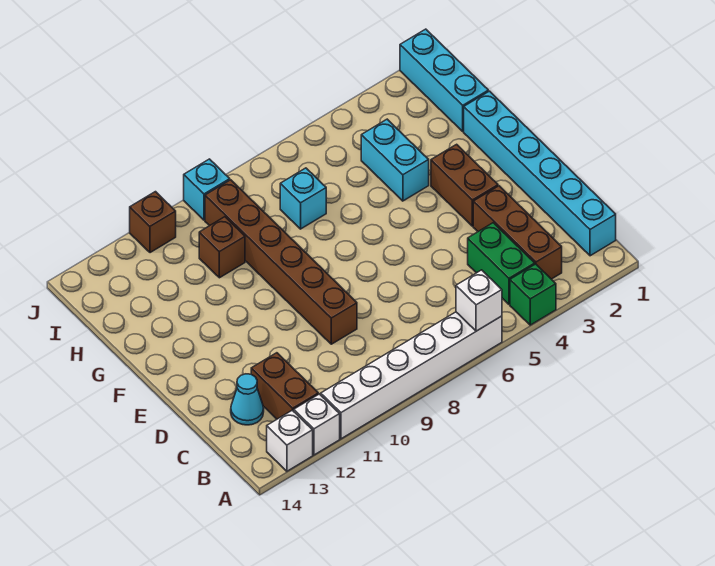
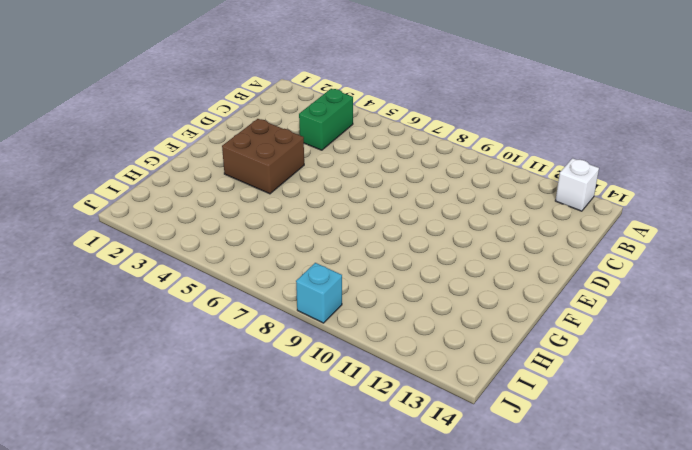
brown 2x2 brick [222,119,304,194] -> brown 1x2 brick [431,144,498,226]
none -> green 1x1 brick [510,264,556,325]
none -> white 1x6 brick [321,312,502,439]
none -> white 1x1 brick [294,394,340,455]

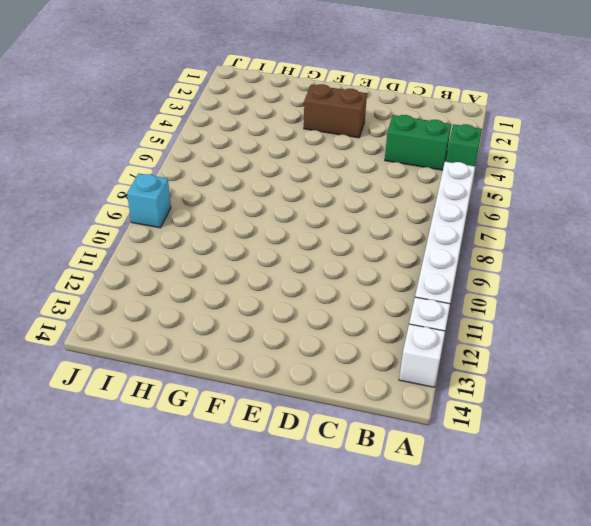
none -> cyan 1x6 brick [464,91,616,256]
none -> brown 1x3 brick [473,186,562,279]
none -> brown 1x2 brick [251,353,318,419]

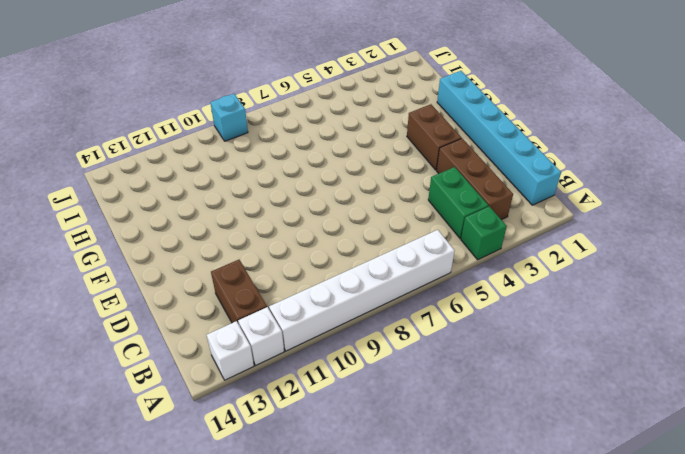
none -> cyan 1x1 cone [231,374,264,425]
none -> brown 1x6 brick [205,180,357,344]
none -> cyan 1x2 brick [361,119,429,201]

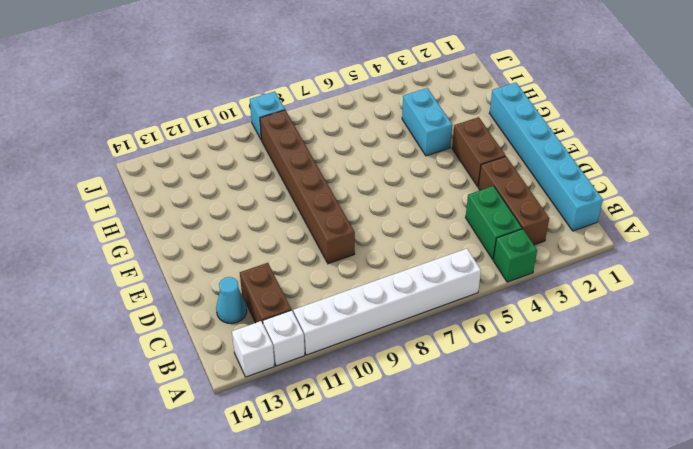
none -> cyan 1x3 brick [400,29,488,131]
none -> cyan 1x1 brick [280,168,326,229]
none -> brown 1x1 brick [199,217,245,278]

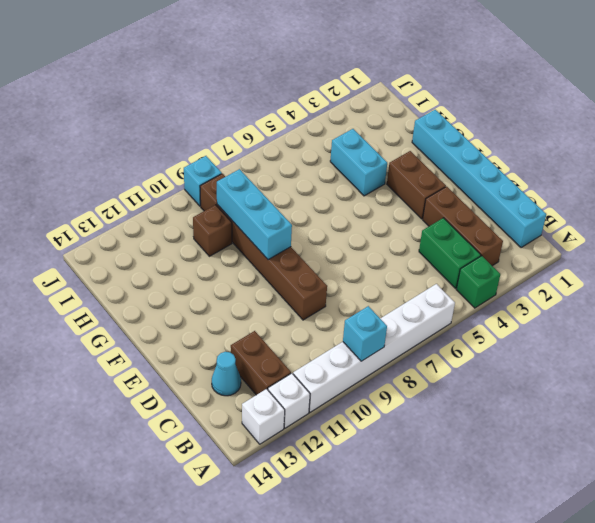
cyan 1x1 brick [343,306,387,361] -> cyan 1x1 brick moved to [280,168,326,229]
cyan 1x3 brick [217,169,292,260] -> cyan 1x3 brick moved to [400,29,488,131]
none -> brown 1x1 brick [130,192,176,253]
none -> white 1x1 brick [456,270,502,331]

